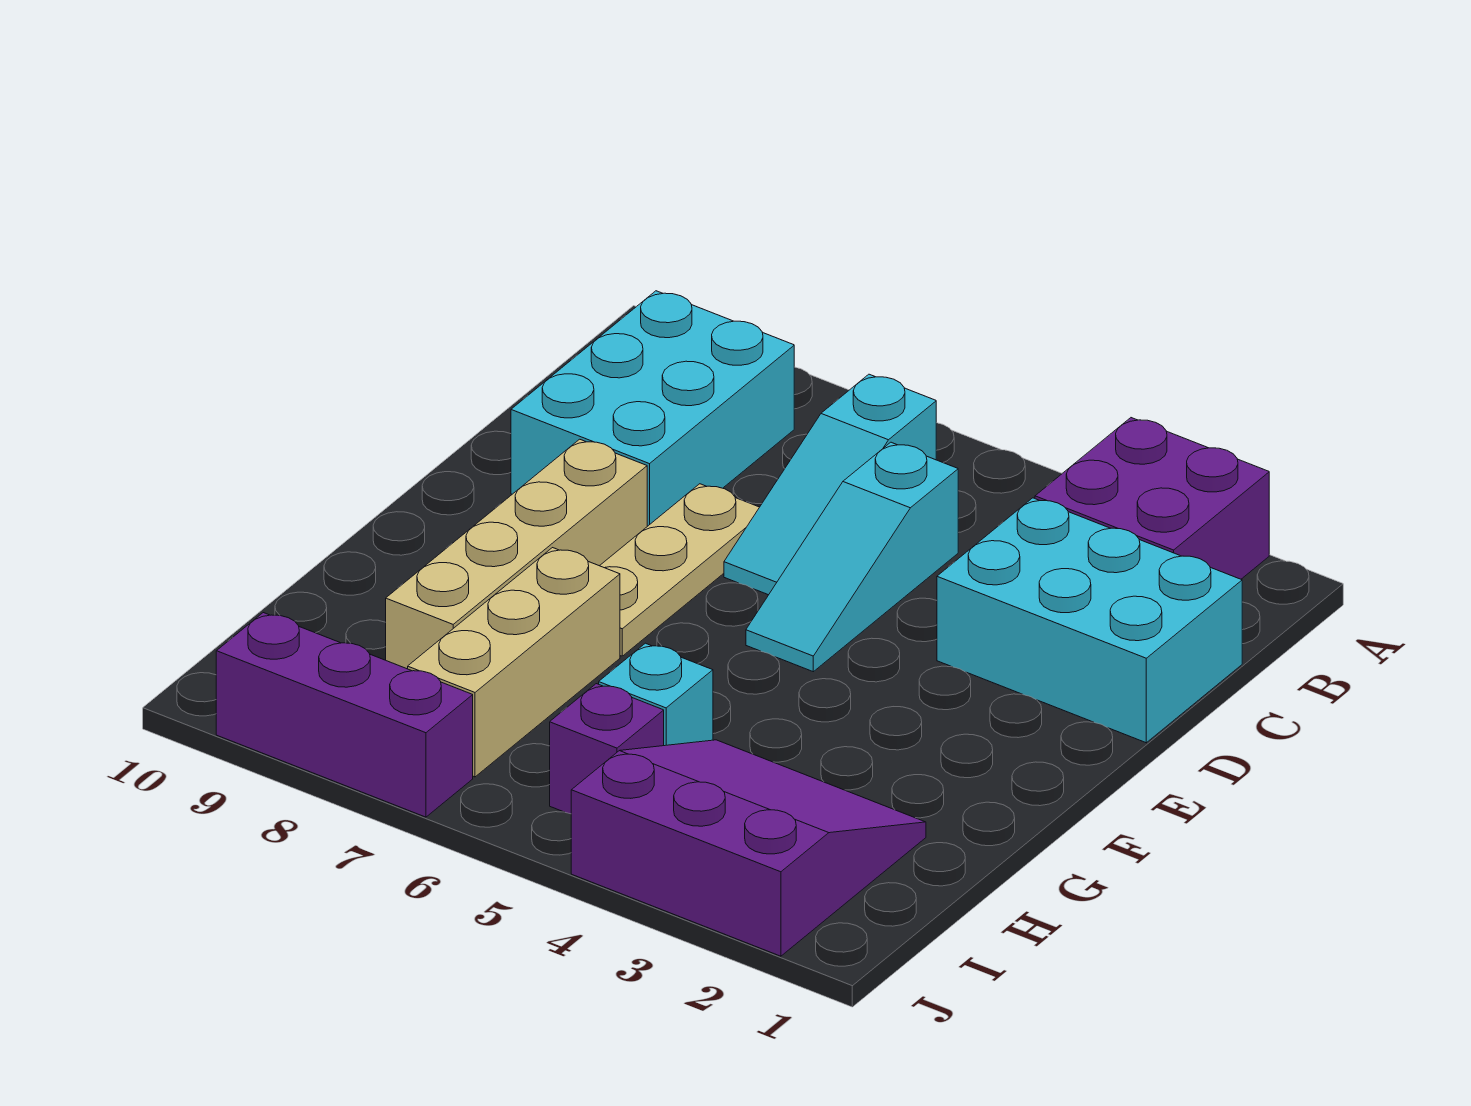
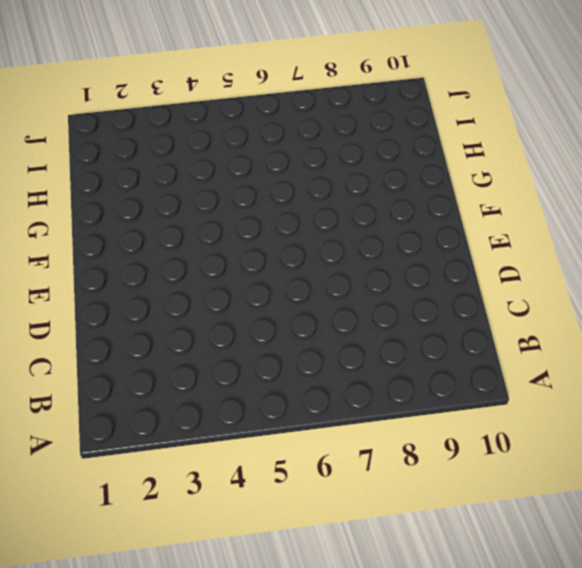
none -> purple 2x2 brick [1035,418,1269,579]
none -> cyan 1x3 slope [724,374,936,595]
none -> cyan 2x3 brick [511,291,794,526]

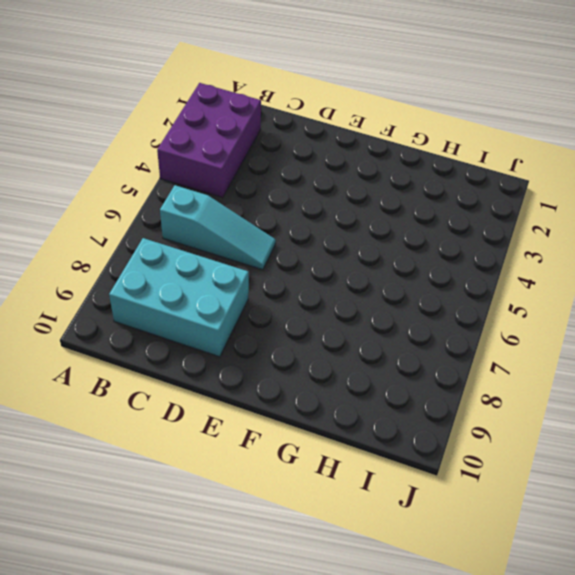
purple 2x3 brick [157,83,261,197] -> purple 2x2 brick [1035,418,1269,579]
none -> cyan 2x3 brick [937,498,1242,743]
none -> cyan 1x3 slope [746,442,958,672]
none -> tan 1x3 plate [600,484,759,656]

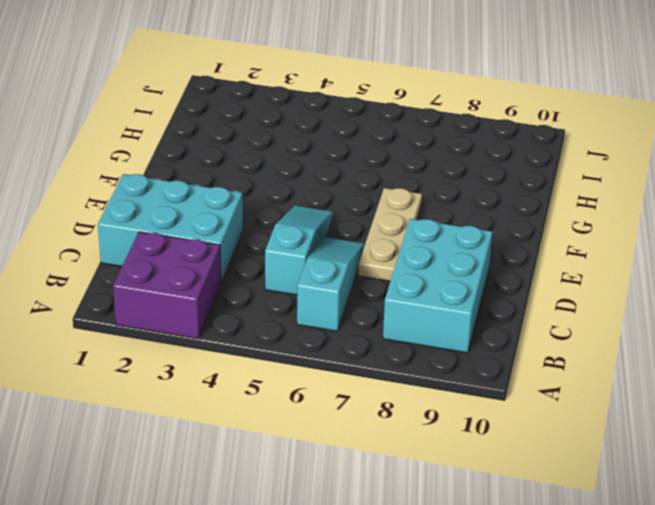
none -> tan 1x4 brick [386,439,647,669]
none -> tan 1x3 brick [408,548,620,777]
none -> purple 3x3 slope [571,740,926,956]

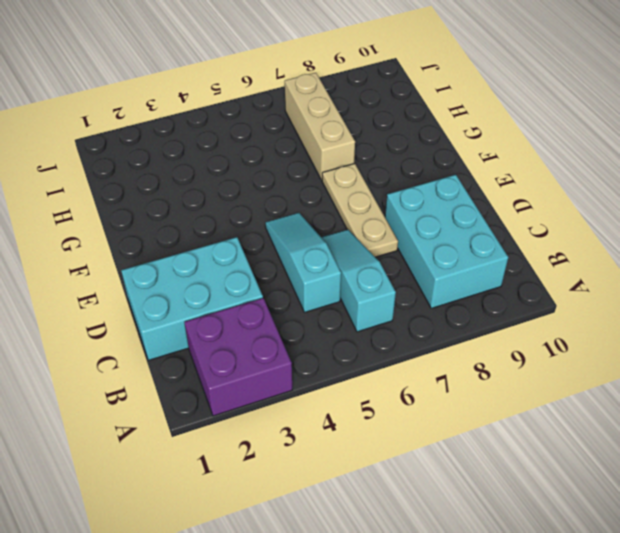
none -> tan 1x4 brick [386,439,647,669]
none -> purple 3x3 slope [571,740,926,956]
none -> cyan 1x1 brick [599,643,713,746]

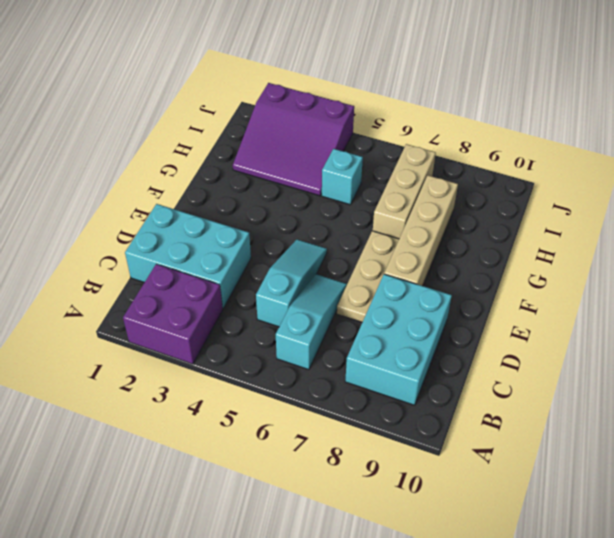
none -> purple 1x1 brick [550,684,664,814]
none -> purple 1x3 brick [216,613,473,817]

